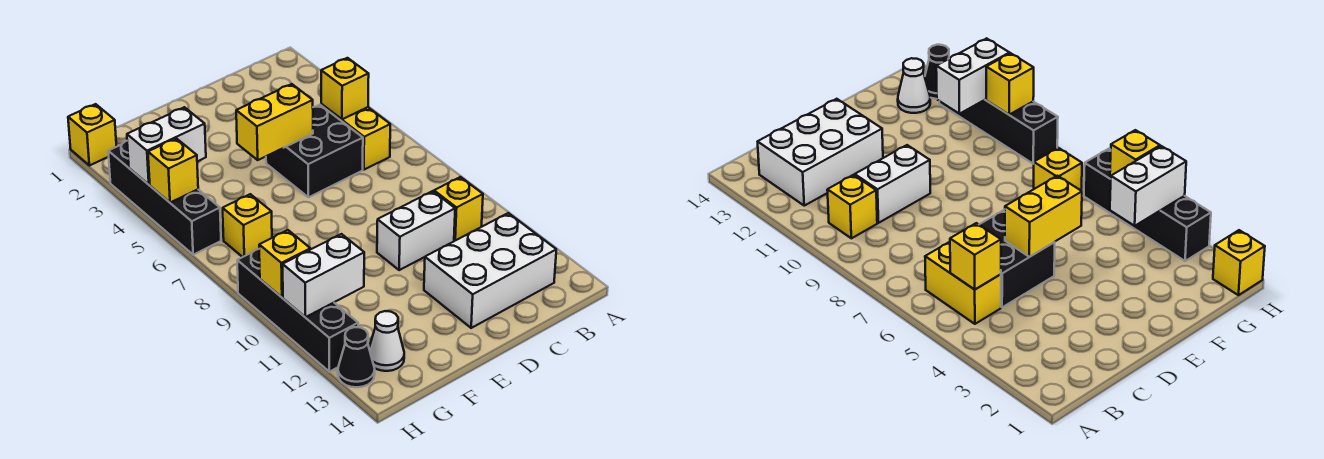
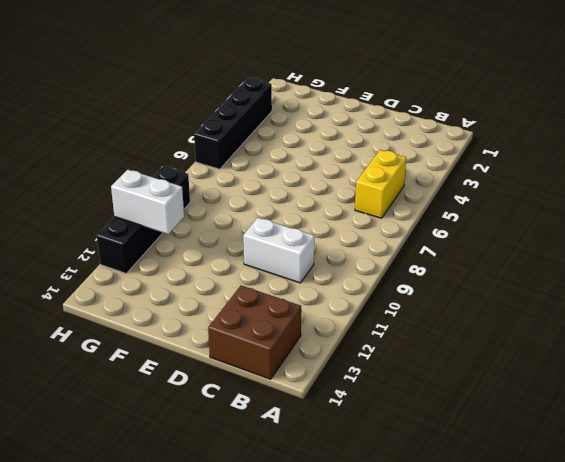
brown 2x2 brick [208,286,301,379] -> white 2x3 brick [424,213,556,328]
none -> yellow 1x1 brick [434,177,483,240]
none -> black 2x2 brick [266,105,363,197]
none -> yellow 1x1 brick [223,194,272,257]

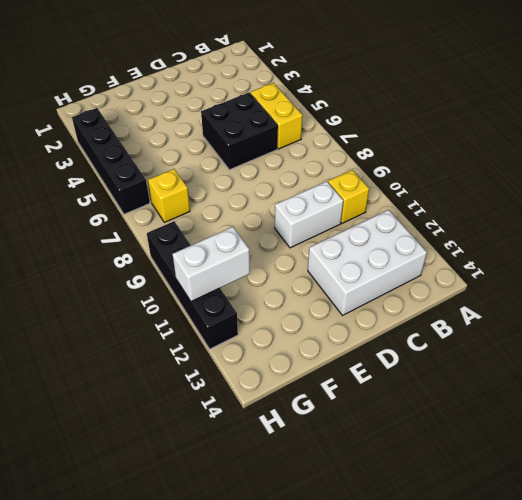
none -> white 1x1 cone [369,311,404,371]
none -> yellow 1x1 brick [68,104,117,166]
none -> black 1x1 cone [338,327,375,387]

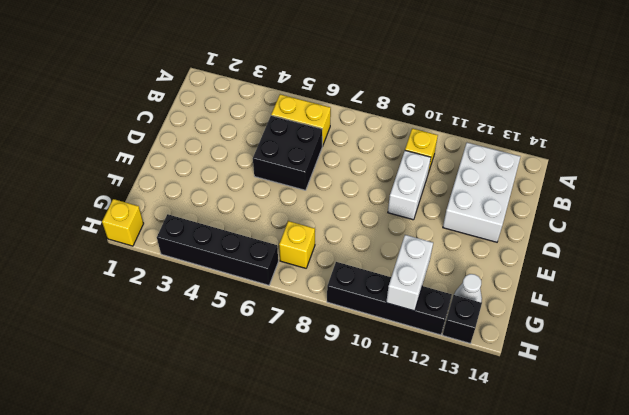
black 1x1 brick [443,295,482,343] -> black 1x1 cone [338,327,375,387]
none -> yellow 1x1 brick [321,58,369,119]
none -> yellow 1x2 brick [236,84,313,160]
none -> white 1x2 brick [127,107,206,184]

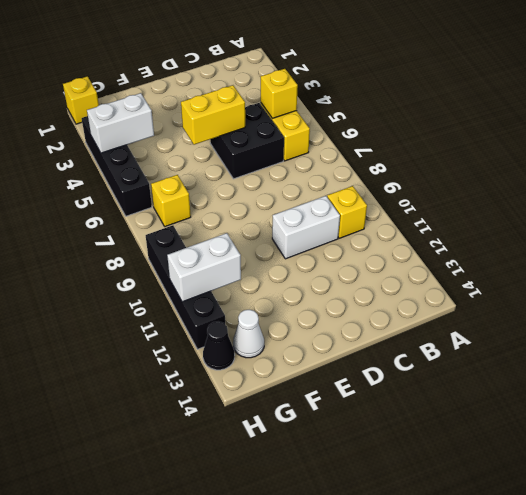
none -> white 2x3 brick [424,213,556,328]
none -> yellow 1x1 brick [148,138,198,203]
none -> yellow 1x1 brick [259,230,310,297]

